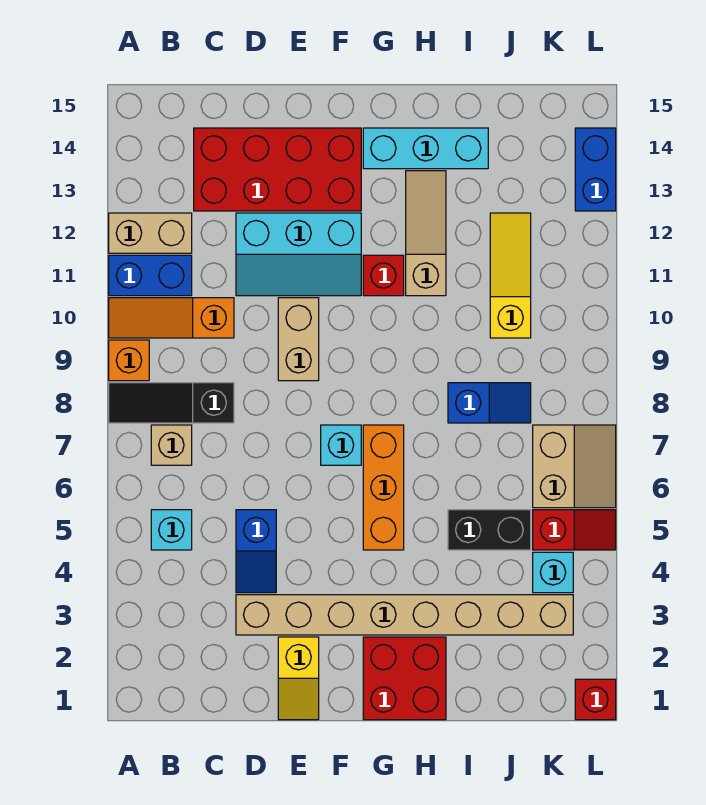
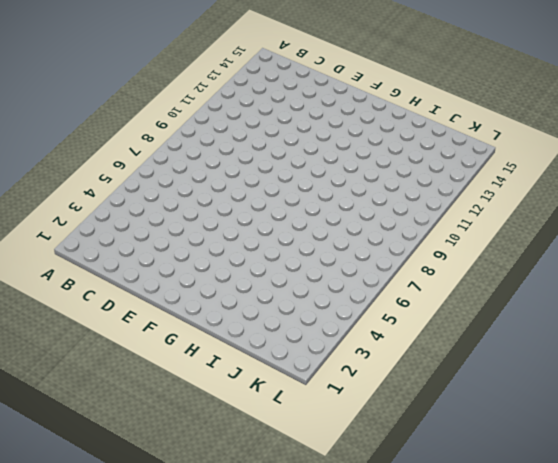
none -> black 1x3 slope [109,383,234,423]
none -> orange 1x1 brick [109,340,149,381]
none -> orange 1x3 slope [109,298,234,338]

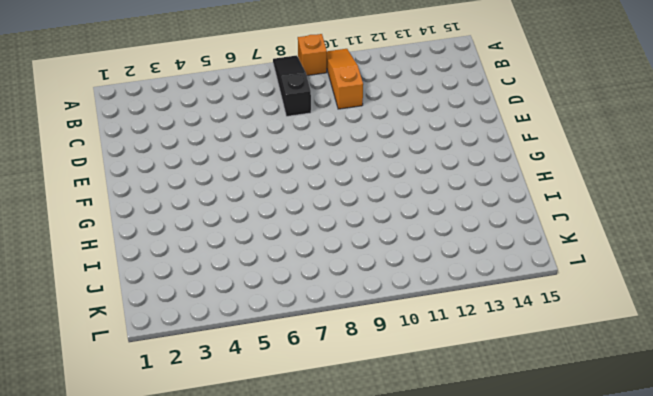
none -> blue 1x2 brick [109,255,192,296]
none -> tan 1x2 brick [109,213,192,253]
none -> cyan 1x1 brick [151,510,192,550]

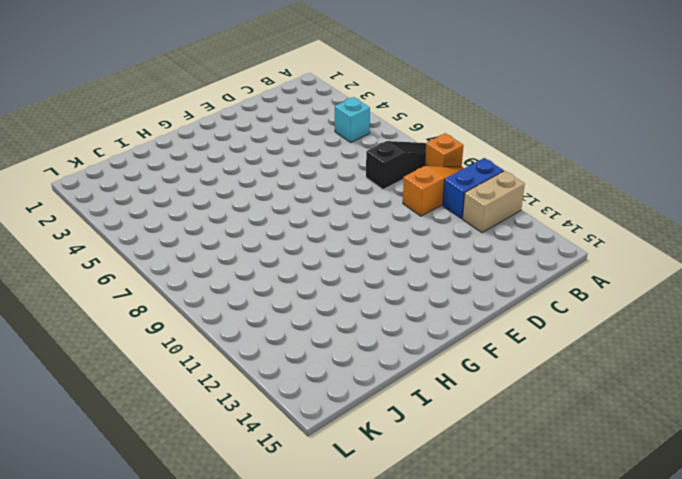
none -> tan 1x1 brick [151,425,192,465]
none -> red 2x4 brick [194,128,361,211]
none -> tan 1x8 brick [236,595,573,635]

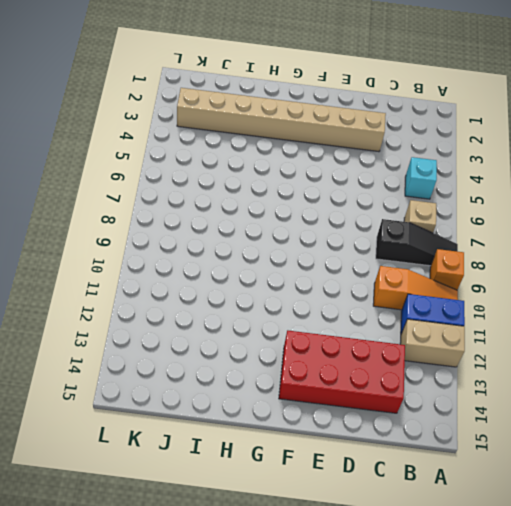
none -> blue 1x2 slope [236,510,276,593]
none -> cyan 2x3 slope [236,213,361,296]
none -> yellow 1x2 slope [278,637,319,720]

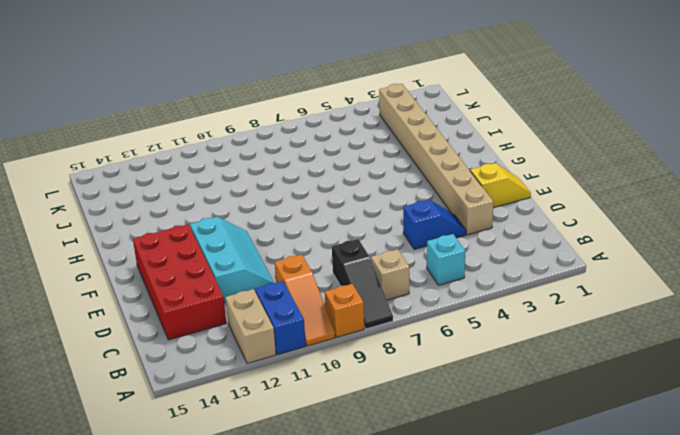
none -> tan 1x2 brick [278,298,319,381]
none -> cyan 1x1 brick [321,425,361,465]
none -> red 2x2 brick [363,637,446,720]

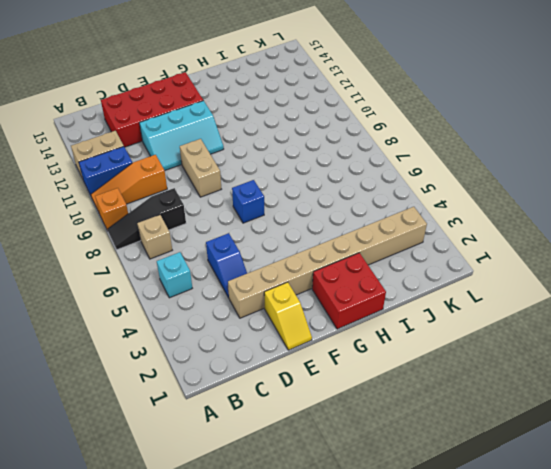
blue 1x1 brick [232,180,264,223] -> cyan 1x1 brick [321,425,361,465]
none -> orange 1x3 brick [363,425,404,550]
none -> red 1x1 brick [363,255,404,296]
none -> cyan 1x3 brick [363,128,488,169]

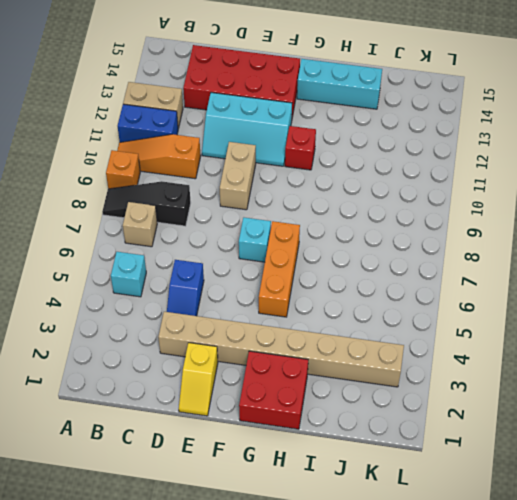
none -> tan 1x3 slope [406,171,446,296]
none -> black 1x2 brick [448,510,531,550]
none -> blue 1x2 slope [448,383,531,423]

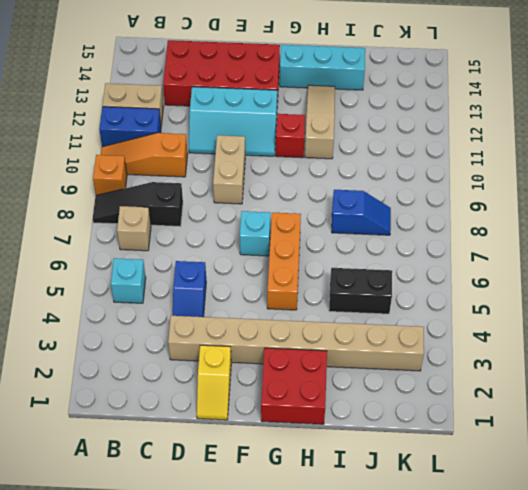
none -> yellow 1x3 slope [490,213,531,338]
none -> cyan 1x1 brick [533,552,573,593]
none -> red 1x2 slope [533,510,616,550]

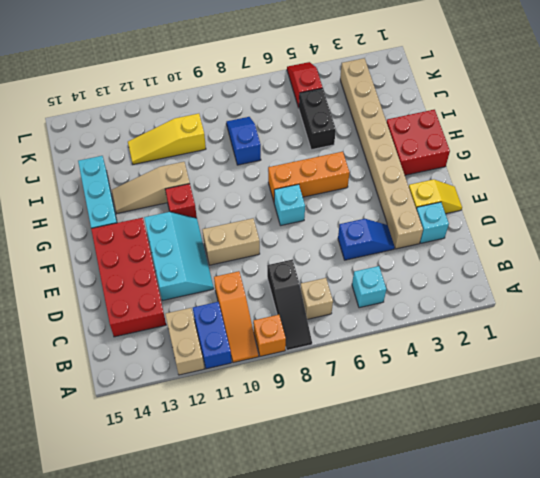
cyan 1x1 brick [416,202,449,243] -> cyan 1x1 brick moved to [533,552,573,593]
none -> tan 2x2 slope [533,425,616,508]
none -> red 1x1 brick [575,679,616,720]
none -> blue 1x2 brick [575,128,616,211]

